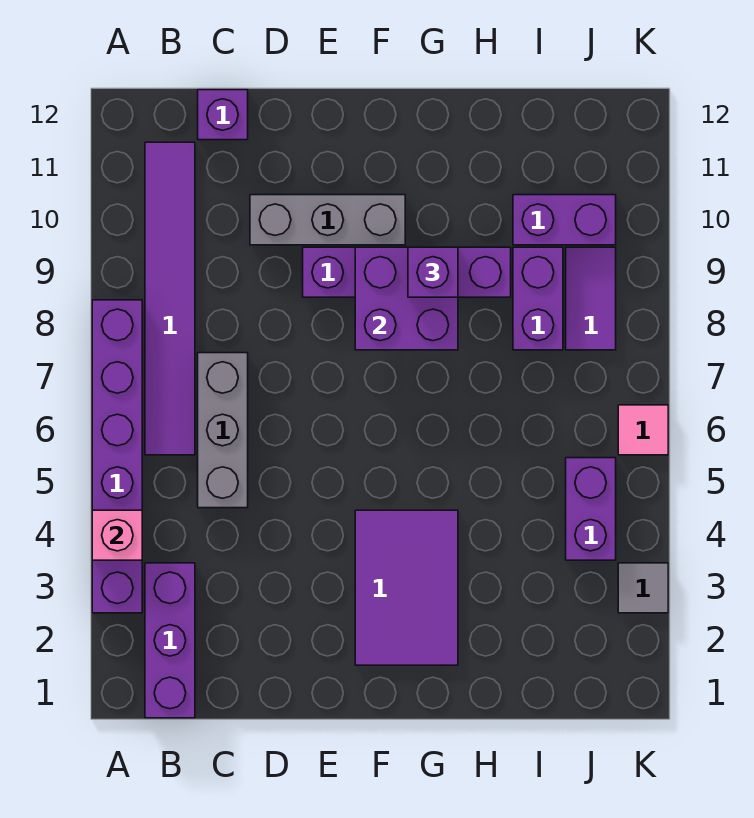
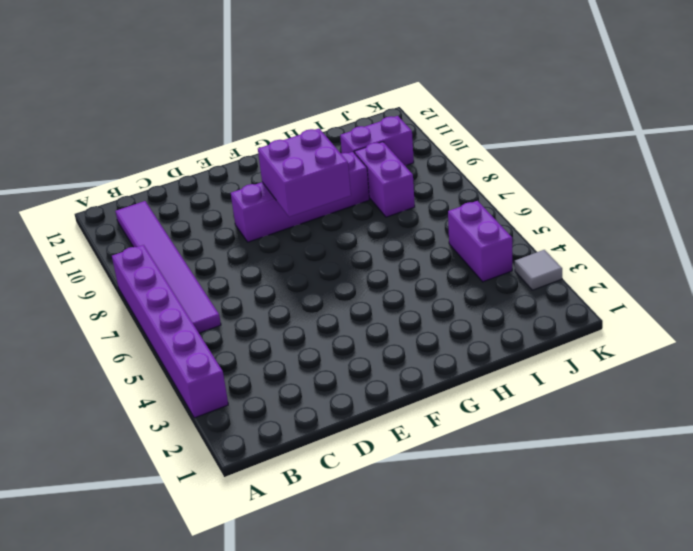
none -> purple 1x3 brick [145,563,195,718]
none -> grey 1x3 brick [198,353,248,508]
none -> purple 1x1 brick [198,90,248,140]

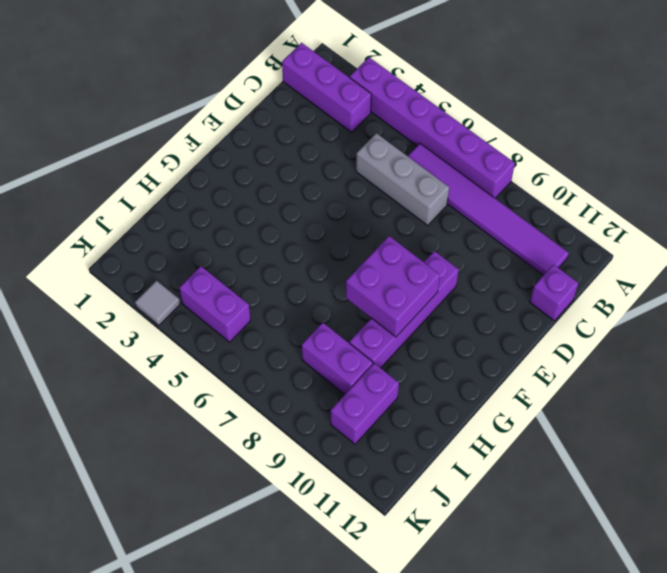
none -> grey 1x3 brick [250,195,405,245]
none -> purple 2x3 tile [355,510,458,665]
none -> purple 1x2 tile [566,247,616,350]

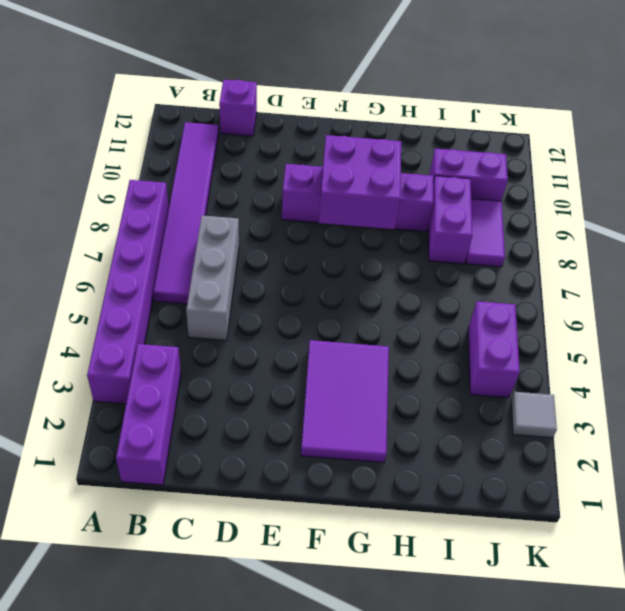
none -> grey 1x3 brick [250,195,405,245]
none -> pink 1x1 tile [618,405,668,455]
none -> pink 1x1 brick [92,510,142,560]

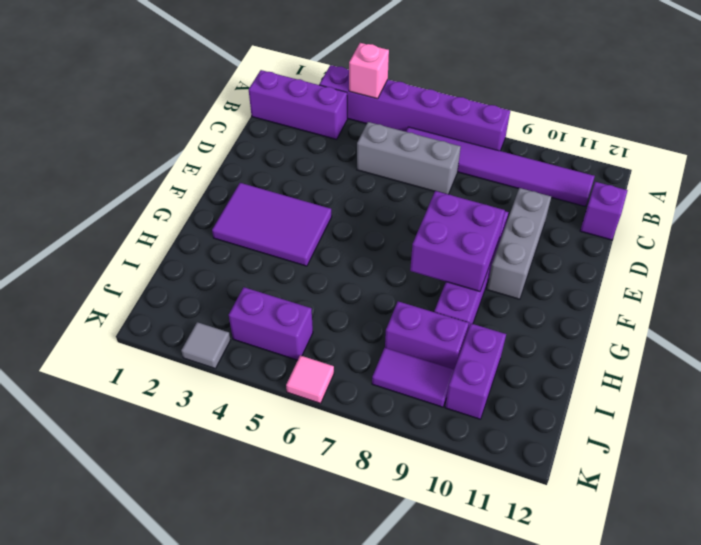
none -> purple 1x1 brick [408,247,458,297]

